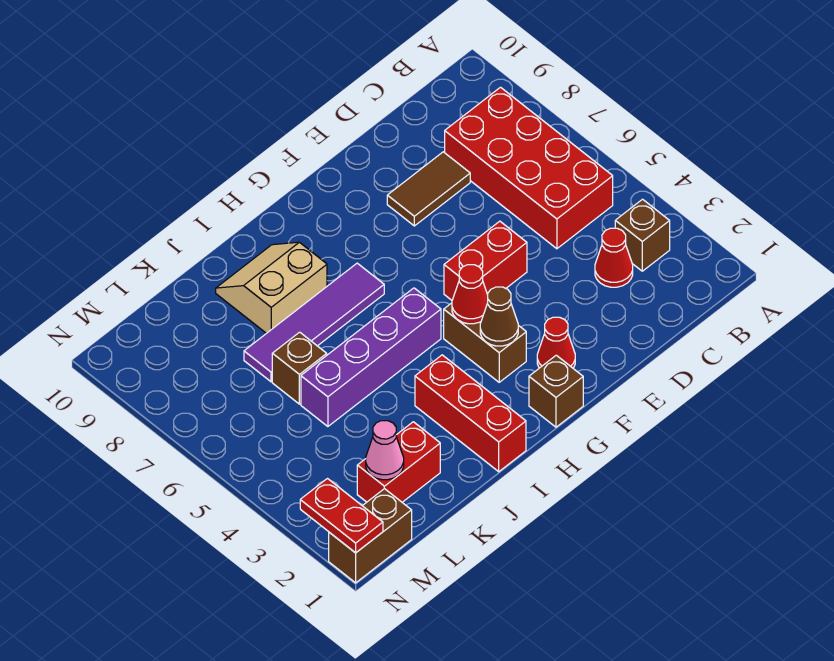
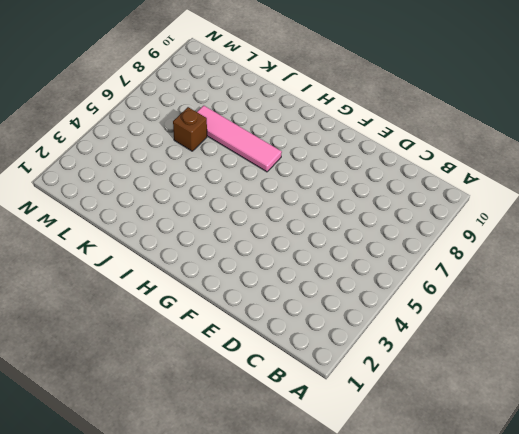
pink 1x4 tile [197,106,282,172] -> purple 1x4 tile [244,263,384,382]
none -> brown 1x1 brick [615,199,670,271]
none -> red 2x4 brick [445,87,613,249]
none -> red 1x1 cone [595,228,633,287]

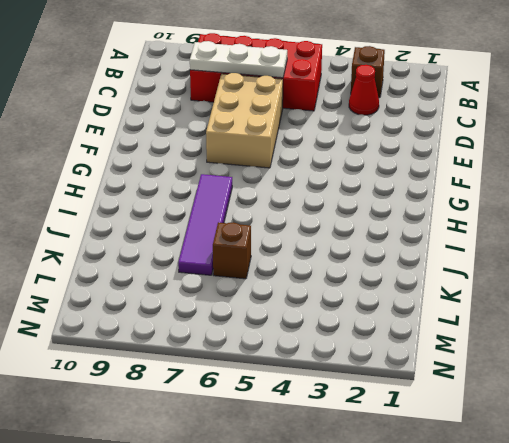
white 1x3 plate [190,41,287,78] -> none
tan 2x3 brick [206,73,283,168] -> none
none -> brown 1x2 tile [387,152,470,226]
none -> red 1x2 brick [444,221,527,300]
none -> red 1x1 cone [537,317,575,368]

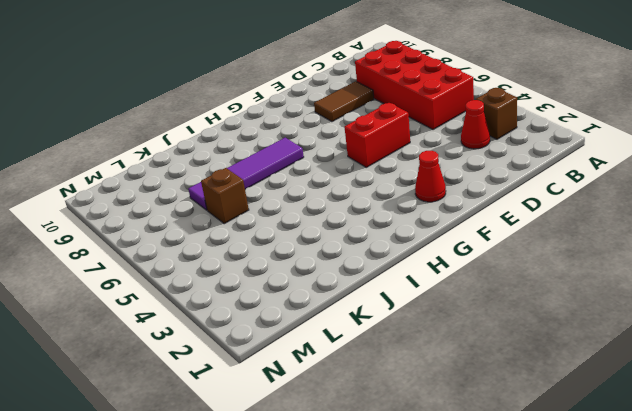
none -> brown 1x1 brick [529,355,583,427]
none -> brown 1x2 brick [444,303,526,382]
none -> purple 1x4 brick [301,288,441,426]

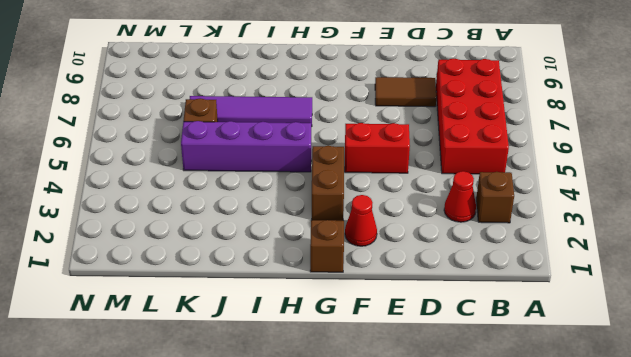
none -> red 1x3 brick [415,355,526,472]
none -> tan 2x2 slope [216,242,327,333]
none -> red 1x2 brick [357,422,440,502]

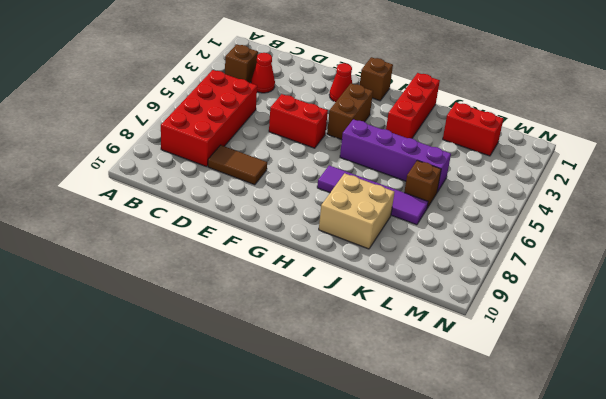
tan 2x2 brick [319,173,394,249] -> tan 2x2 slope [216,242,327,333]
none -> brown 1x2 brick [329,489,412,583]
none -> brown 1x1 cone [480,287,518,346]
none -> red 1x1 cone [452,265,488,324]

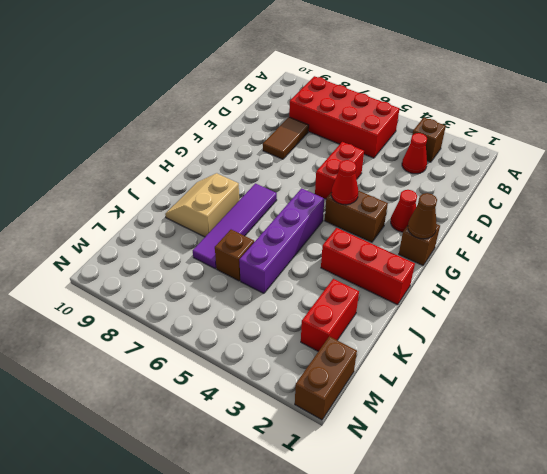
brown 1x1 cone [408,193,437,239] -> brown 1x1 cone moved to [480,287,518,346]
none -> pink 1x1 cone [366,421,404,480]
none -> red 1x2 plate [300,479,383,553]

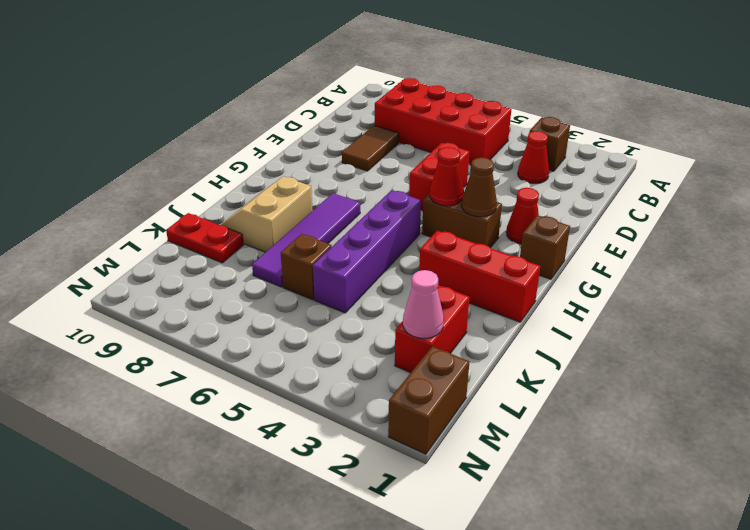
red 1x2 plate [166,213,244,263] -> red 1x2 plate moved to [300,479,383,553]

